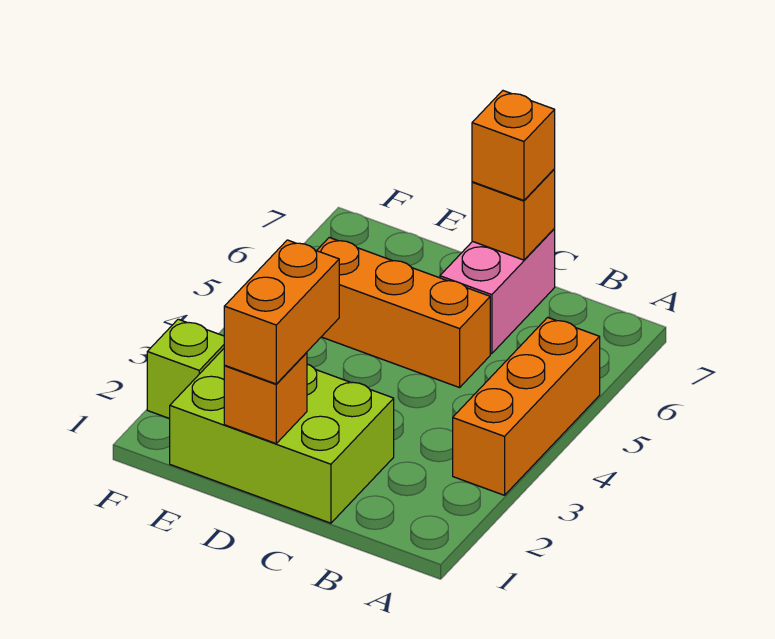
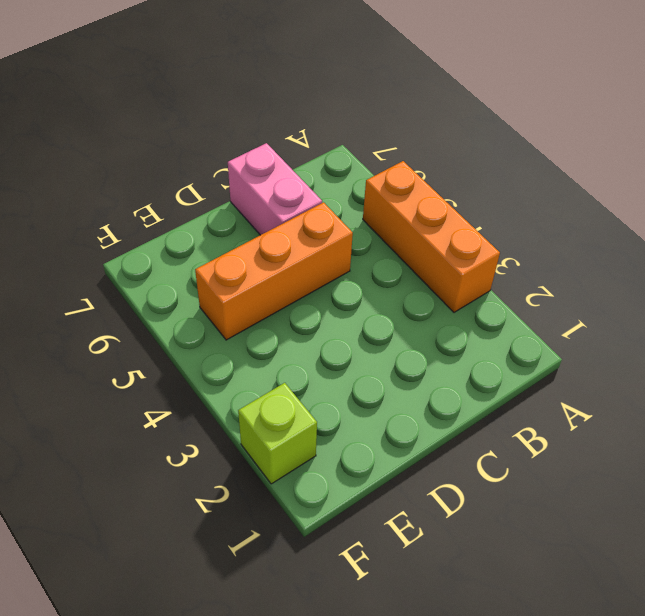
none -> lime 2x3 brick [170,349,394,523]
none -> orange 1x1 brick [472,169,555,260]

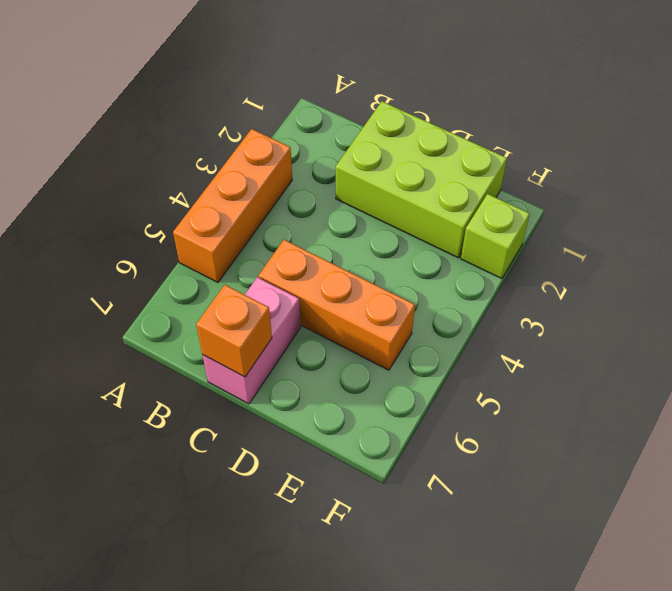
none -> orange 1x1 brick [224,352,307,443]
none -> orange 1x1 brick [472,91,555,200]

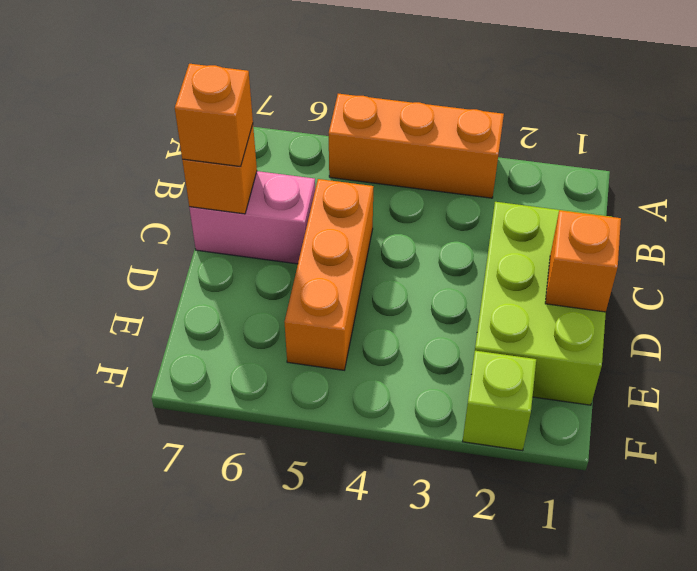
none -> orange 1x2 brick [224,240,339,384]

